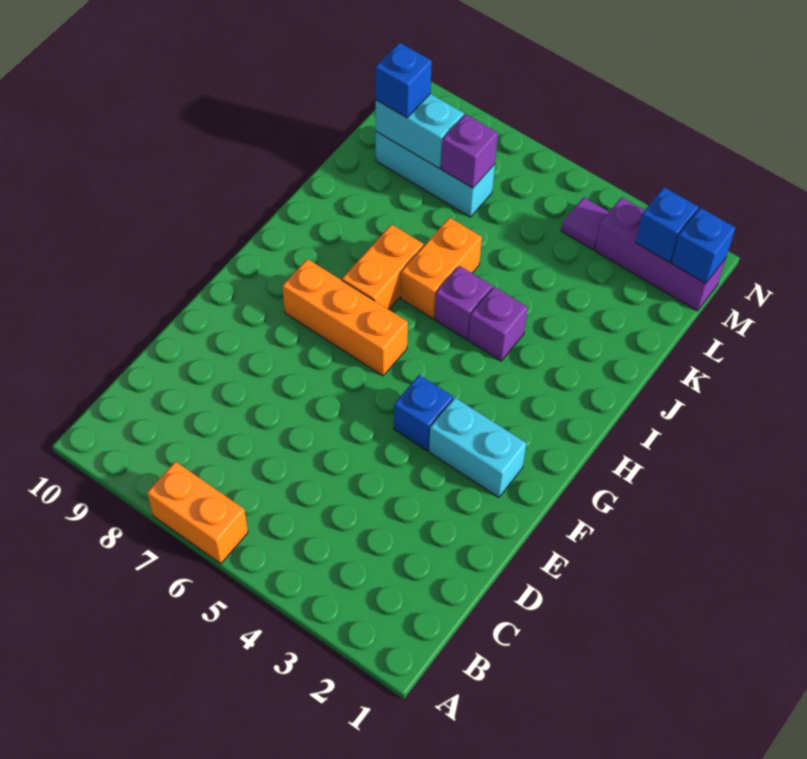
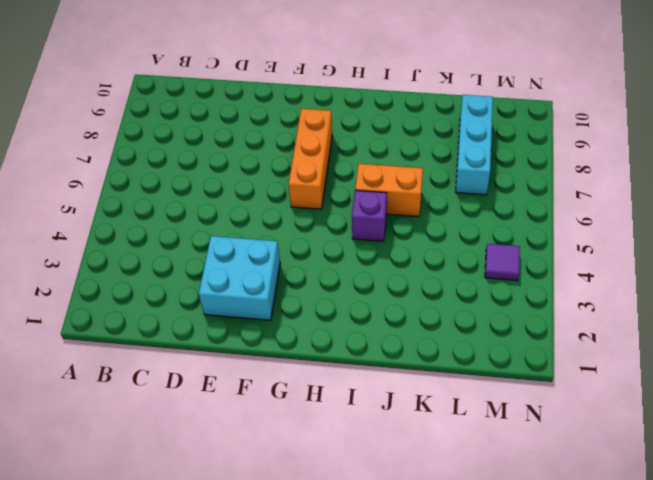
cyan 2x2 brick [199,236,280,320] -> cyan 1x2 brick [429,398,526,498]
none -> orange 1x2 brick [147,462,248,564]
none -> blue 1x1 brick [394,375,453,451]
none -> orange 1x2 brick [342,225,424,310]

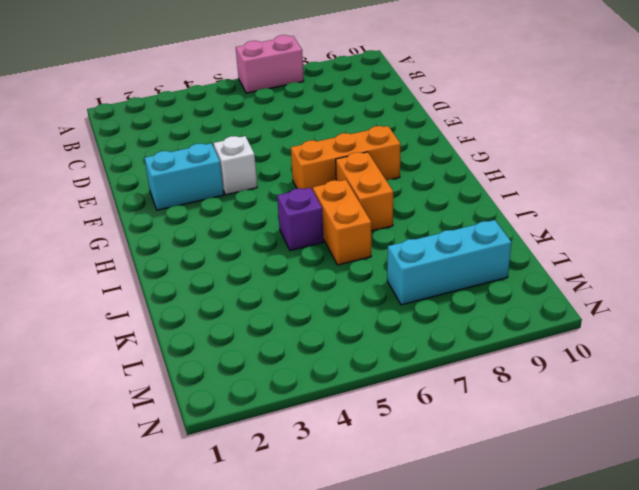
pink 1x2 brick [236,35,304,93] -> orange 1x2 brick [147,462,248,564]
white 1x1 brick [213,136,257,195] -> blue 1x1 brick [394,375,453,451]
none -> purple 1x1 brick [469,287,528,361]
none -> purple 1x3 brick [595,197,726,311]
none -> purple 1x1 tile [561,197,609,250]

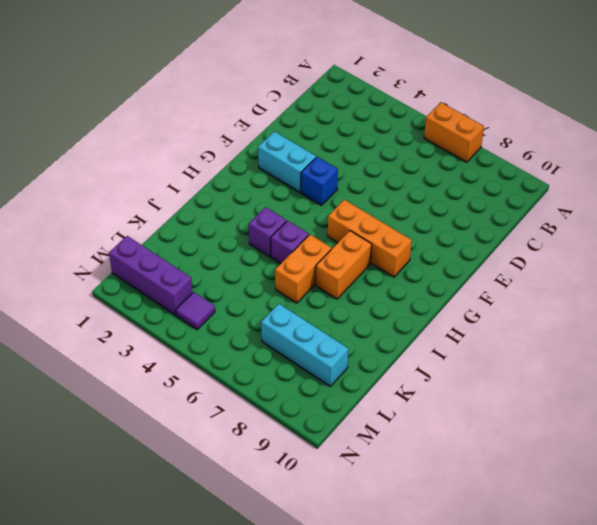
none -> purple 1x1 brick [441,114,498,188]
none -> cyan 1x2 brick [376,94,464,168]
none -> blue 1x1 brick [671,208,735,284]

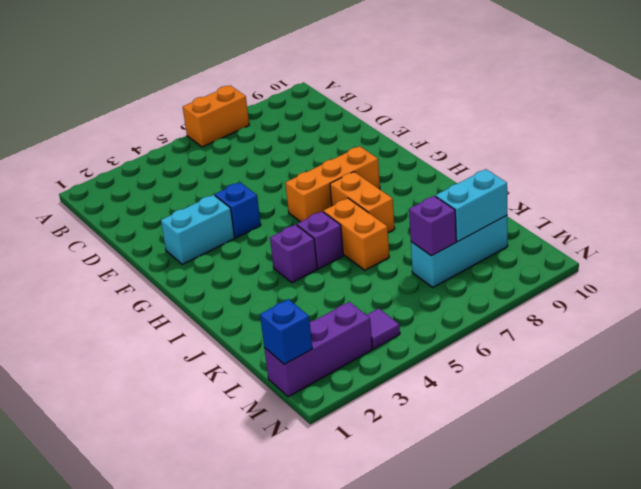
none -> blue 1x1 brick [636,187,698,262]
none -> blue 1x1 brick [376,43,432,118]

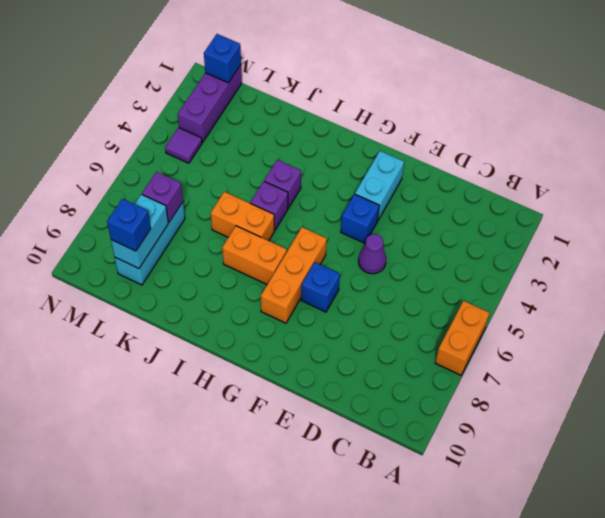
purple 1x1 cone [358,234,386,274] -> none
blue 1x1 brick [301,262,340,312] -> blue 1x1 brick moved to [636,187,698,262]

